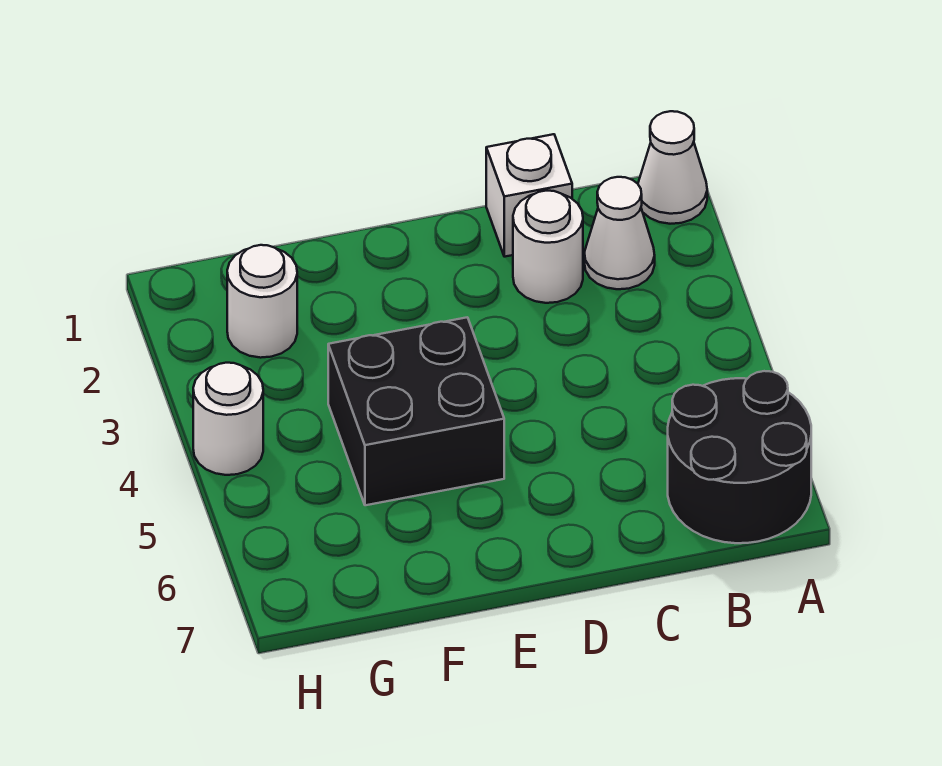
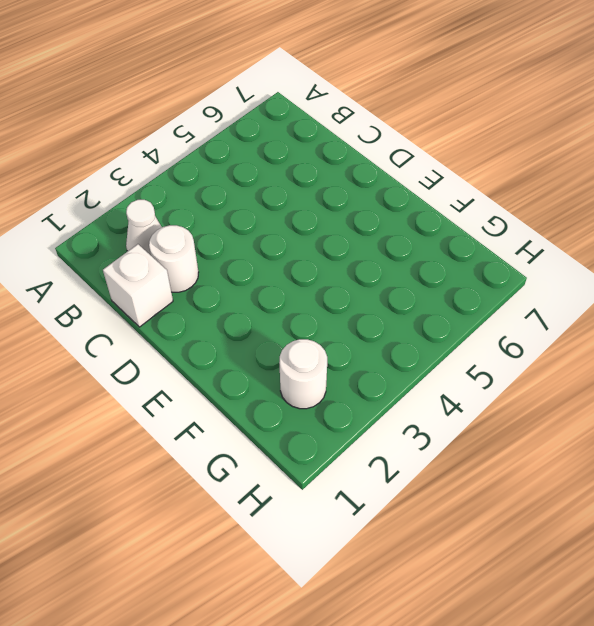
none -> white 1x1 cone [638,111,707,224]
none -> black 2x2 round brick [668,371,811,543]

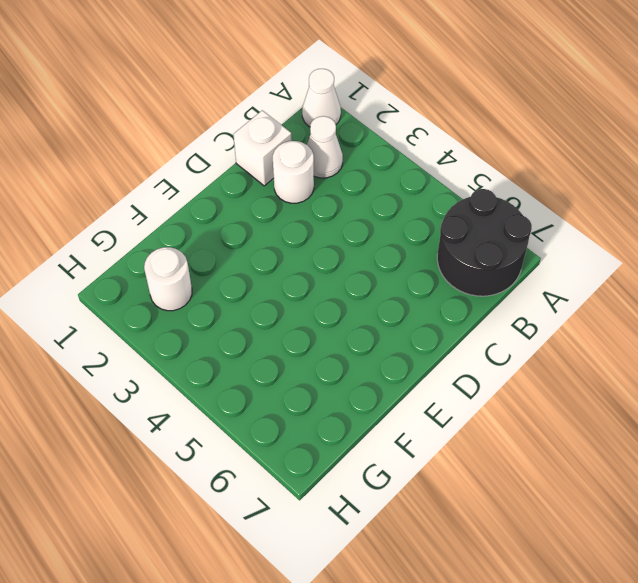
none -> black 2x2 brick [328,317,504,505]
none -> white 1x1 round brick [193,363,263,475]

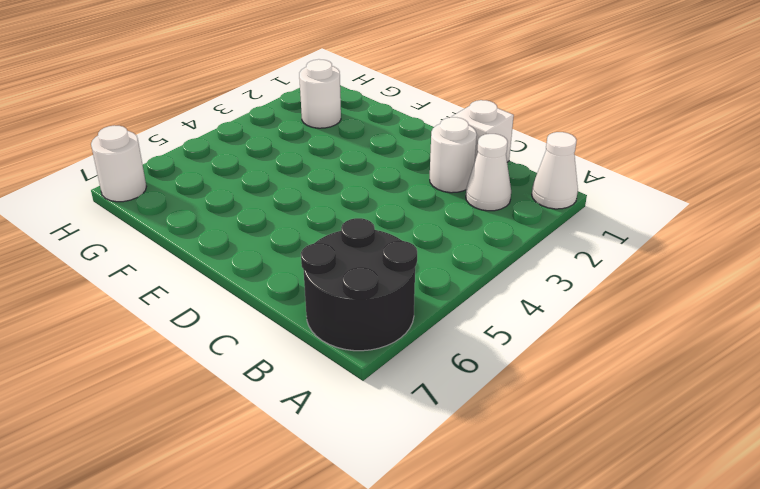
white 1x1 round brick [91,125,146,202] -> white 1x1 round brick moved to [193,363,263,475]
none -> black 2x2 brick [328,317,504,505]

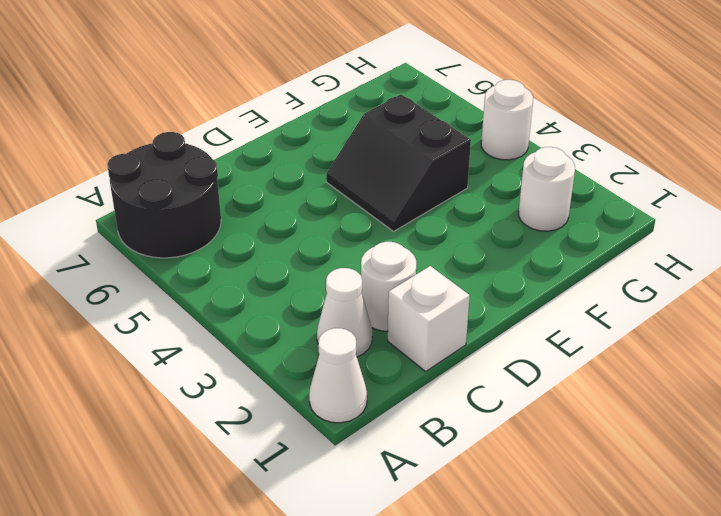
black 2x2 slope [326,94,471,231] -> black 2x2 brick [328,317,504,505]

